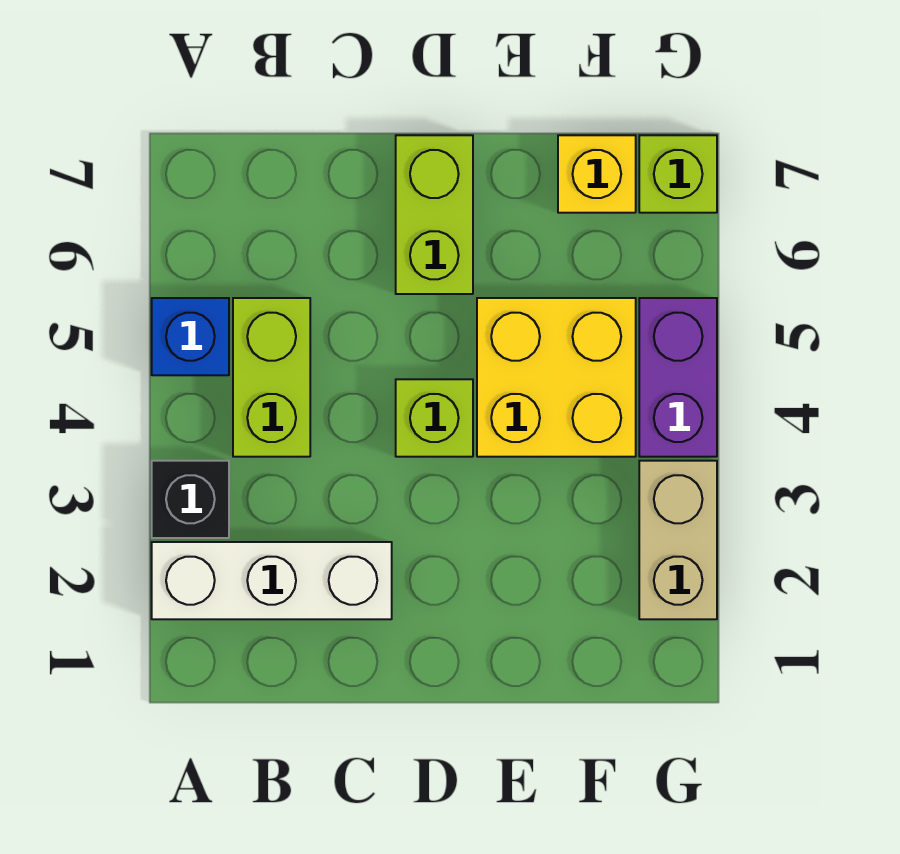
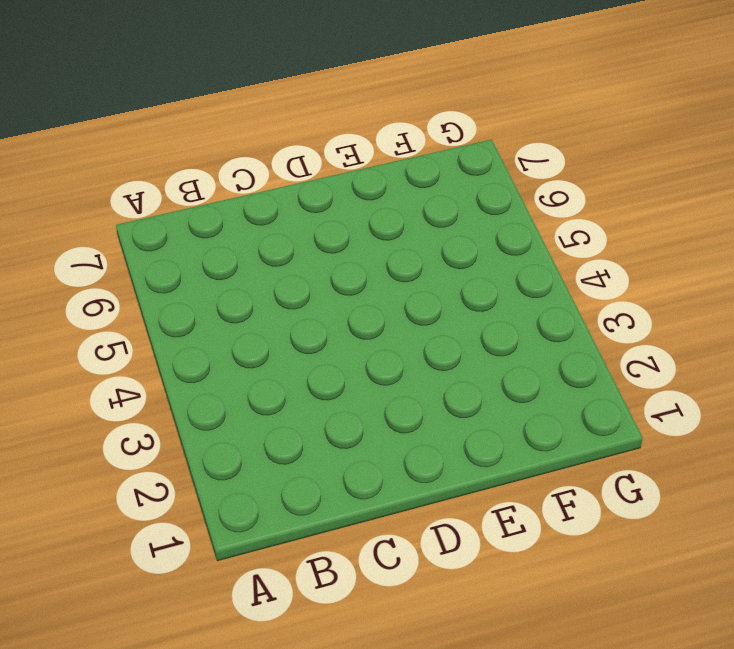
none -> white 1x3 brick [152,542,392,619]
none -> black 1x1 brick [152,461,229,538]

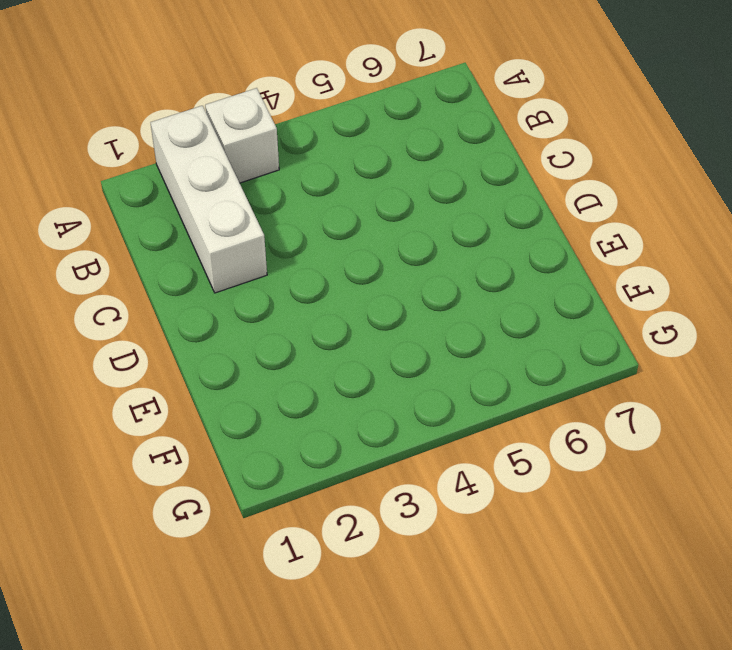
white 1x1 brick [205,88,279,183] -> black 1x1 brick [152,461,229,538]
none -> blue 1x1 brick [152,298,229,375]
none -> lime 1x2 brick [233,298,310,457]

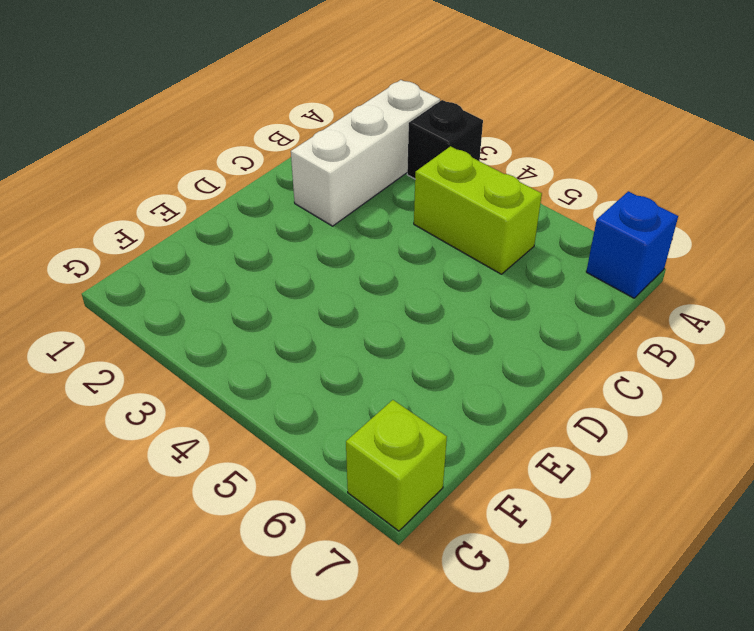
blue 1x1 brick [586,191,678,298] -> blue 1x1 brick moved to [152,298,229,375]
none -> lime 1x1 brick [396,379,473,457]
none -> lime 1x2 brick [396,135,473,294]

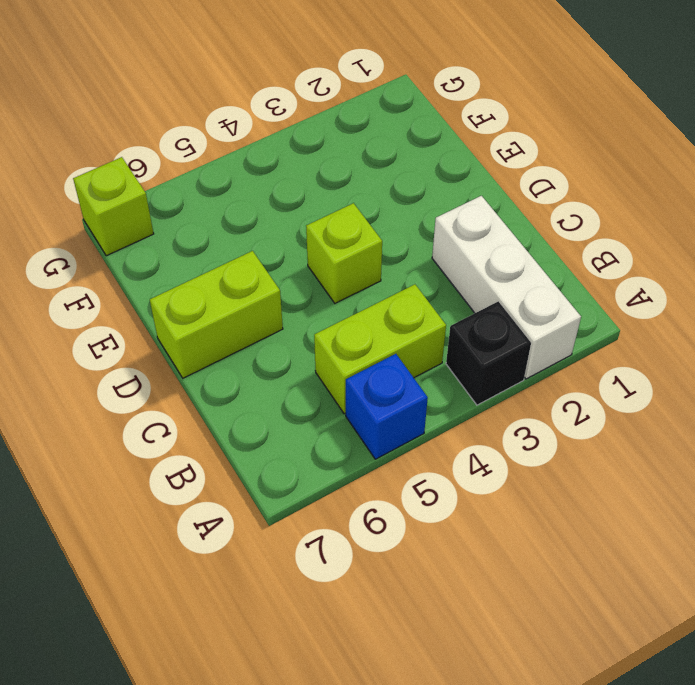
none -> yellow 2x2 brick [477,298,636,457]
none -> yellow 1x1 brick [558,135,636,213]

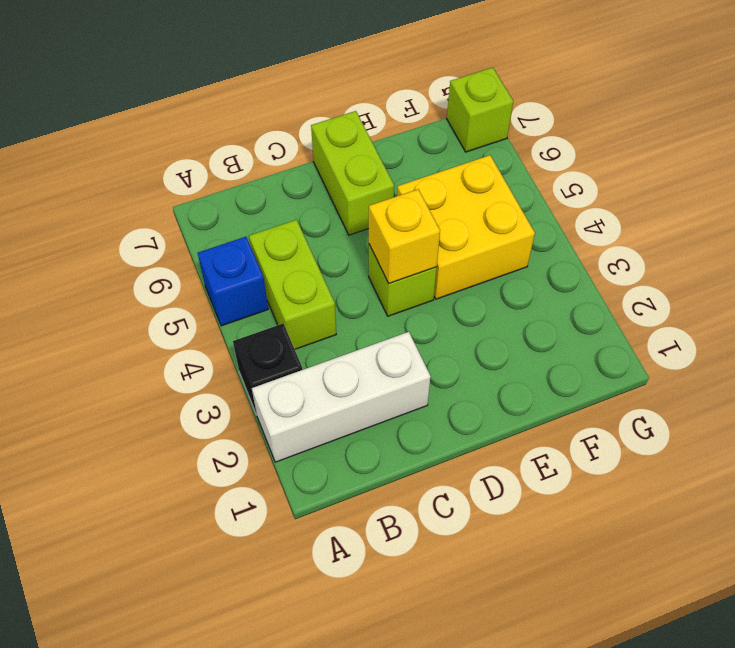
yellow 1x1 brick [369,189,440,283] -> yellow 1x1 brick moved to [558,135,636,213]
none -> tan 1x2 brick [639,461,717,619]
none -> purple 1x2 brick [639,298,717,457]

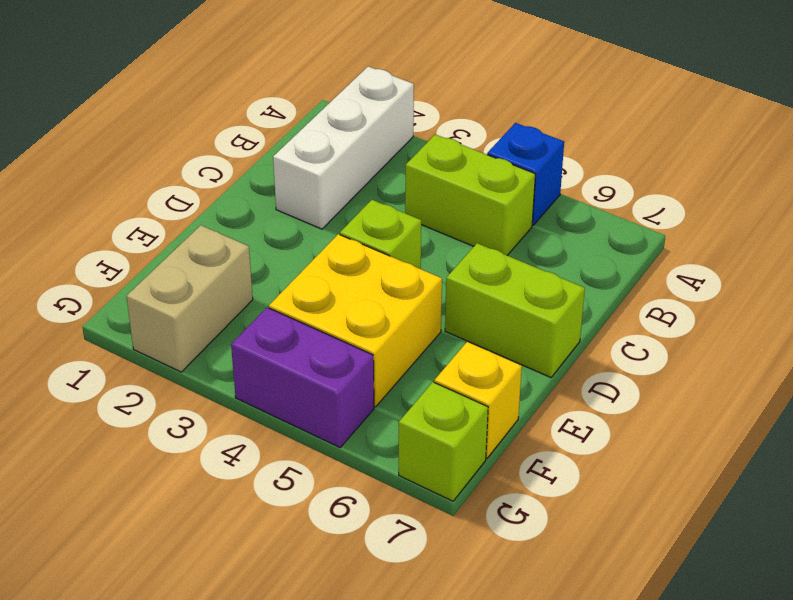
tan 1x2 brick [126,225,253,372] -> tan 1x2 brick turned to [639,461,717,619]
none -> black 1x1 brick [152,461,229,538]

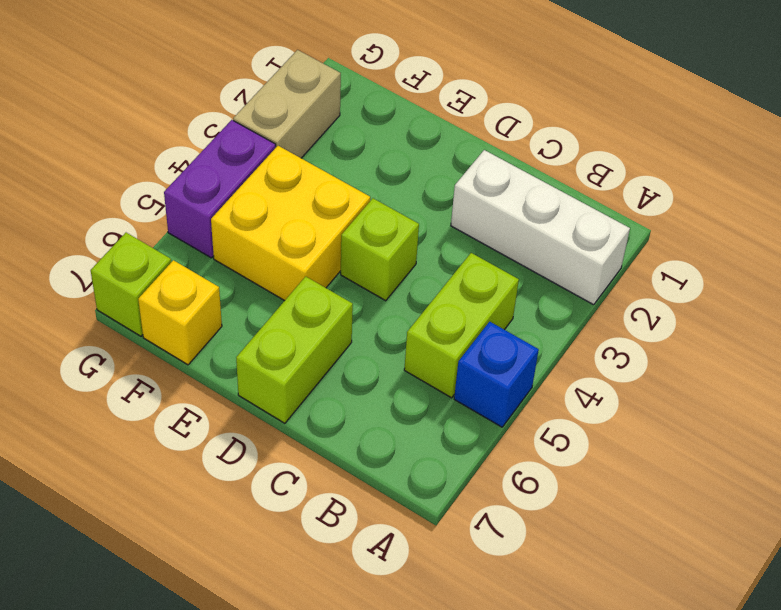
none -> black 1x1 brick [152,461,229,538]

